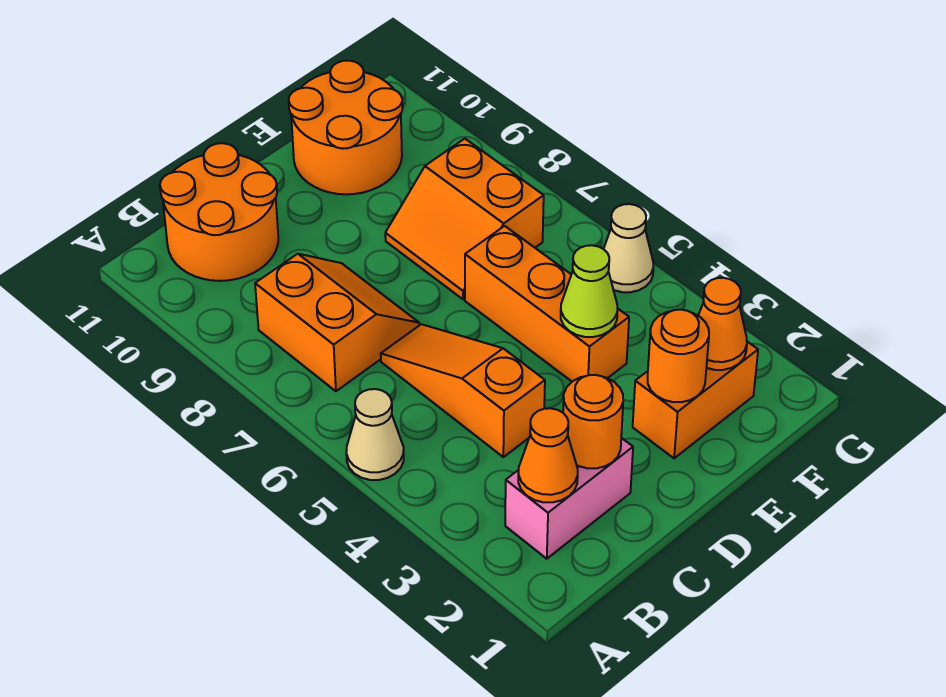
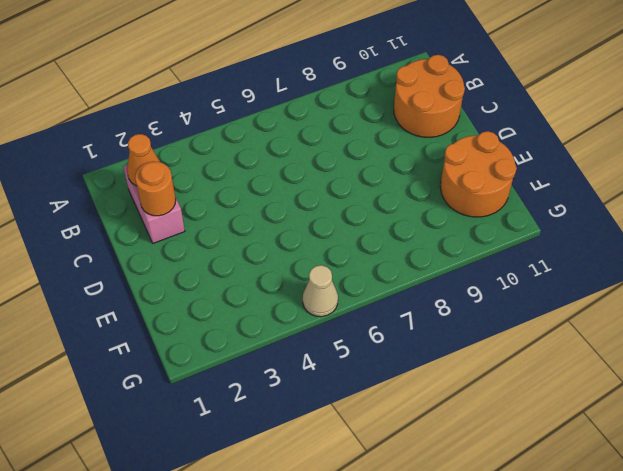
none -> tan 1x1 cone [346,389,404,480]
none -> orange 2x2 slope [255,254,419,391]
none -> orange 1x3 slope [381,324,545,457]

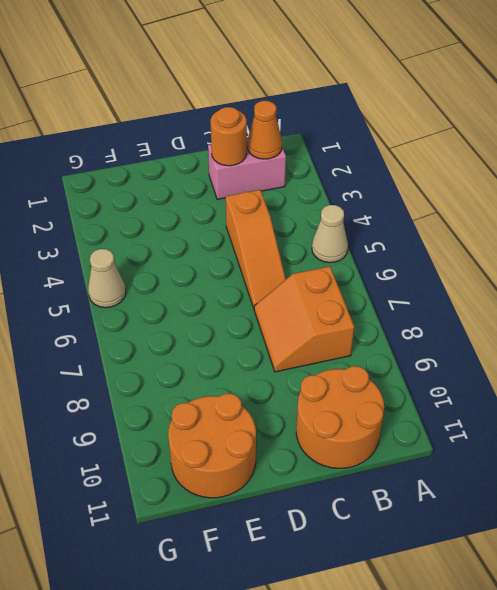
none -> orange 1x2 brick [633,342,758,458]
none -> orange 1x3 brick [465,226,629,381]
none -> orange 2x2 slope [385,139,544,299]

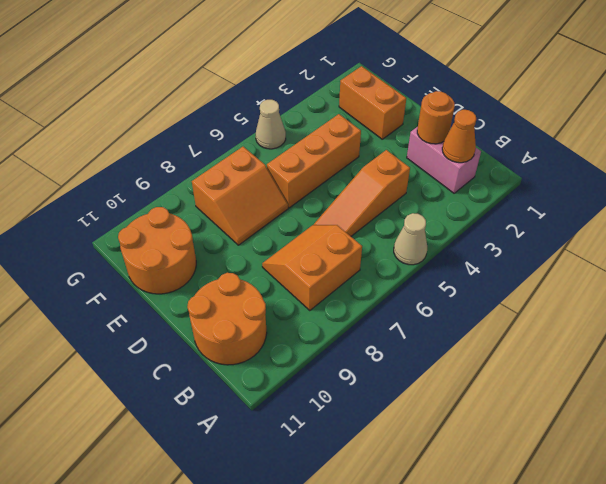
none -> orange 1x1 round brick [648,310,709,402]
none -> lime 1x1 cone [561,245,617,337]
none -> orange 1x1 cone [698,278,747,370]

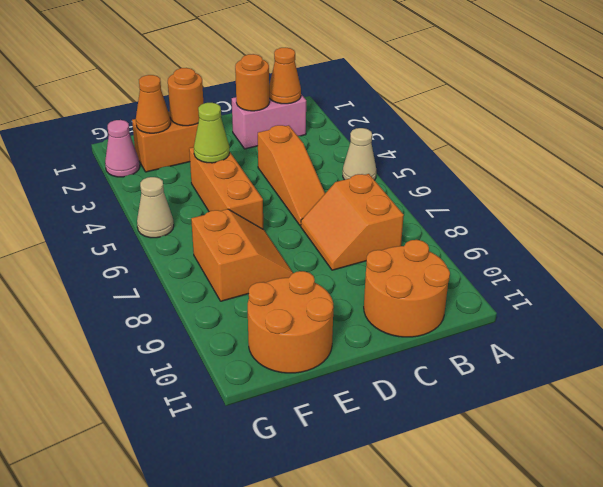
pink 1x1 cone [105,120,140,177] -> none

